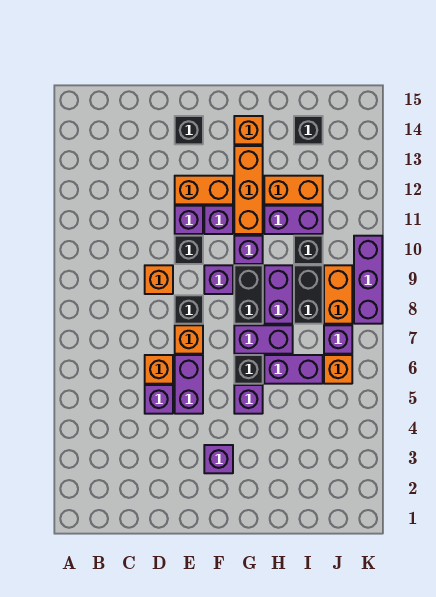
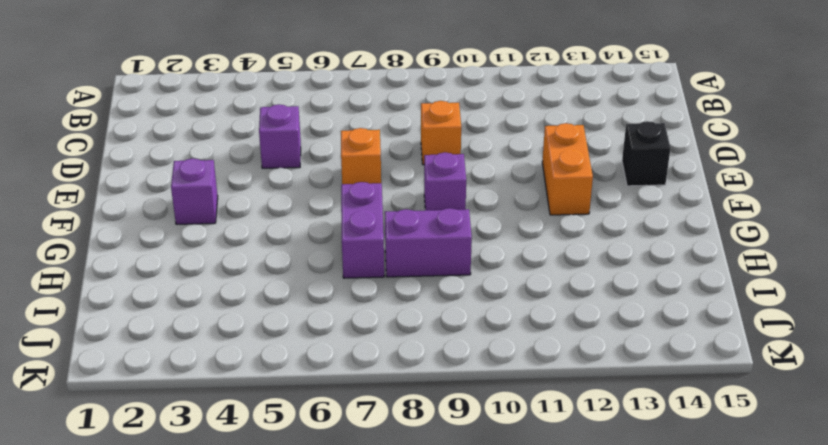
none -> orange 1x1 brick [145,355,173,384]
none -> purple 1x2 brick [175,355,203,414]
none -> black 1x1 brick [175,295,203,324]
none -> black 1x1 brick [175,236,203,264]

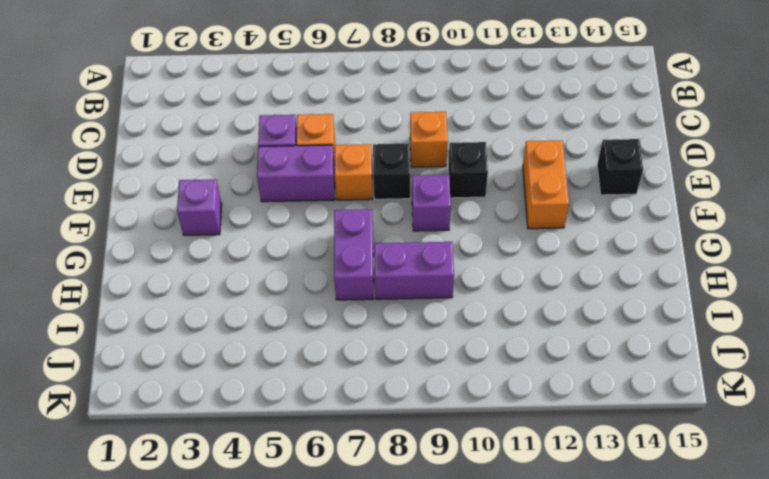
none -> purple 1x1 brick [175,206,203,234]
none -> purple 1x1 brick [204,206,233,234]
none -> purple 1x1 brick [234,385,263,414]
none -> black 1x1 brick [234,355,263,384]

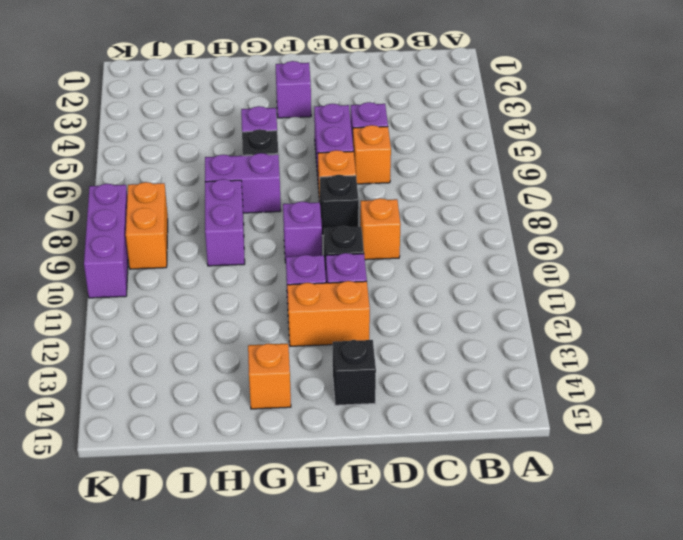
none -> black 1x2 brick [234,265,263,324]
none -> purple 1x1 brick [234,236,263,264]
none -> orange 1x3 brick [234,146,263,234]
none -> purple 1x2 brick [264,355,323,384]

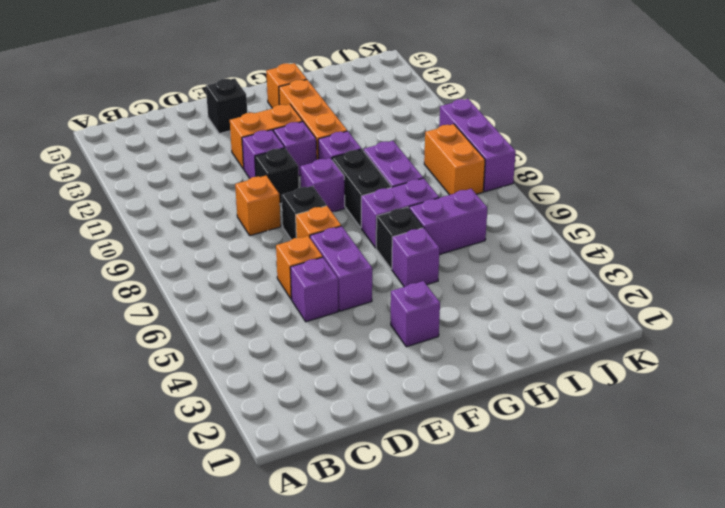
none -> purple 1x2 brick [264,206,323,234]
none -> orange 1x2 brick [264,176,323,204]
none -> black 1x2 brick [294,265,323,324]
none -> black 1x1 brick [294,236,323,264]

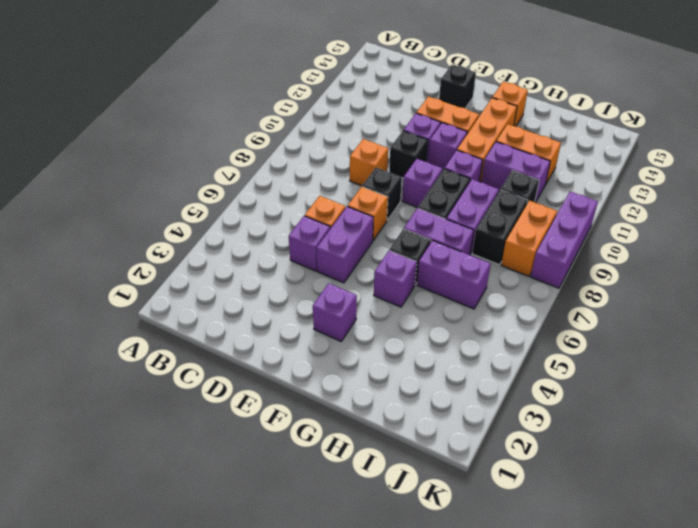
none -> black 1x1 brick [294,116,323,144]
none -> orange 1x1 brick [324,355,352,384]
none -> purple 1x1 brick [324,325,352,354]

